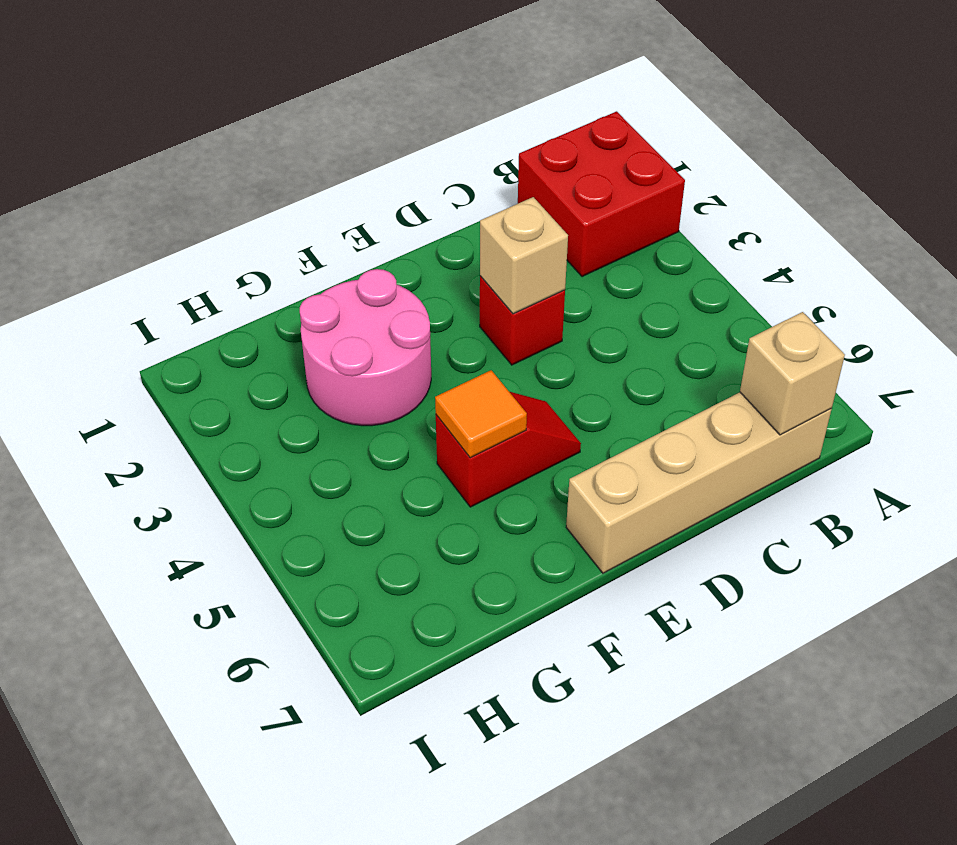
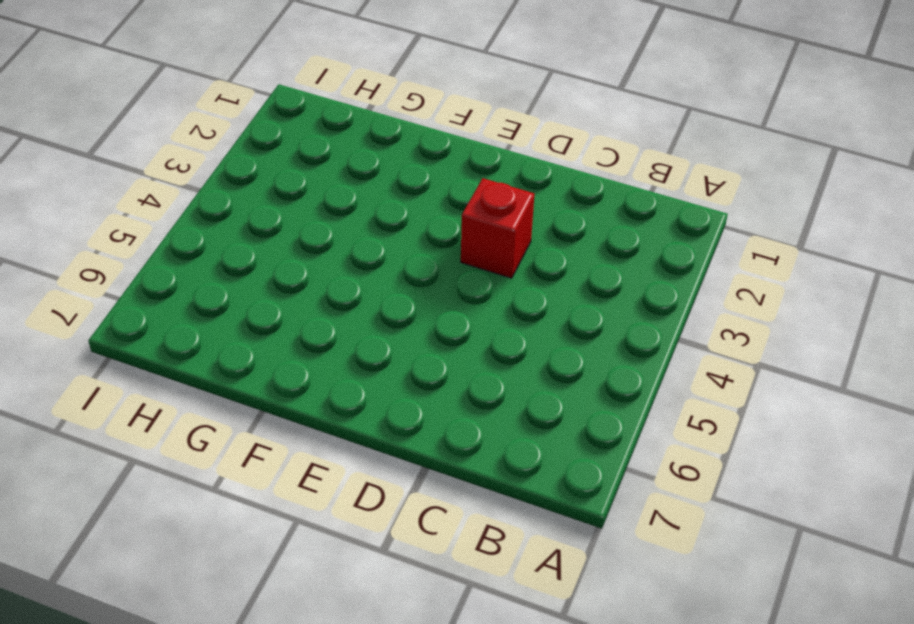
none -> red 2x2 brick [518,111,685,277]
none -> tan 1x4 brick [566,392,832,573]

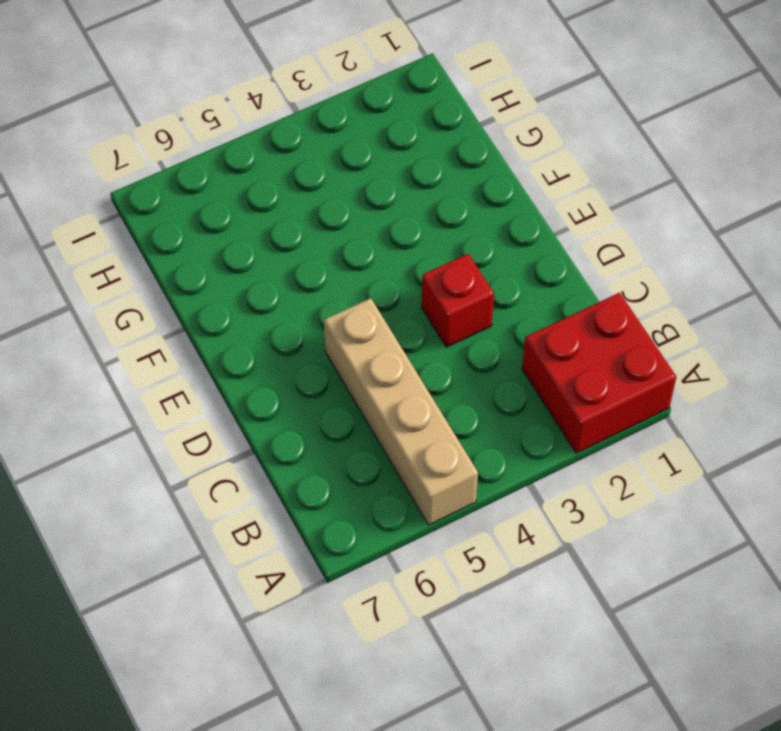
tan 1x4 brick [324,298,478,525] -> tan 1x4 brick moved to [566,392,832,573]
none -> red 1x2 slope [436,392,581,507]
none -> pink 2x2 round brick [300,269,431,426]

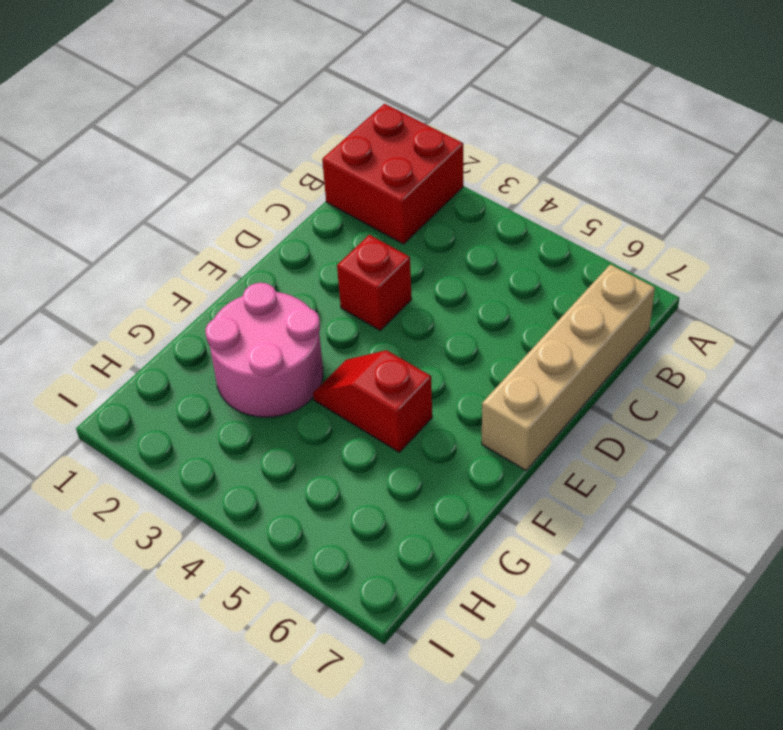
red 1x2 slope [313,350,432,452] -> red 1x2 slope turned to [436,392,581,507]
none -> tan 1x1 brick [740,312,845,435]
none -> tan 1x1 brick [480,197,568,314]

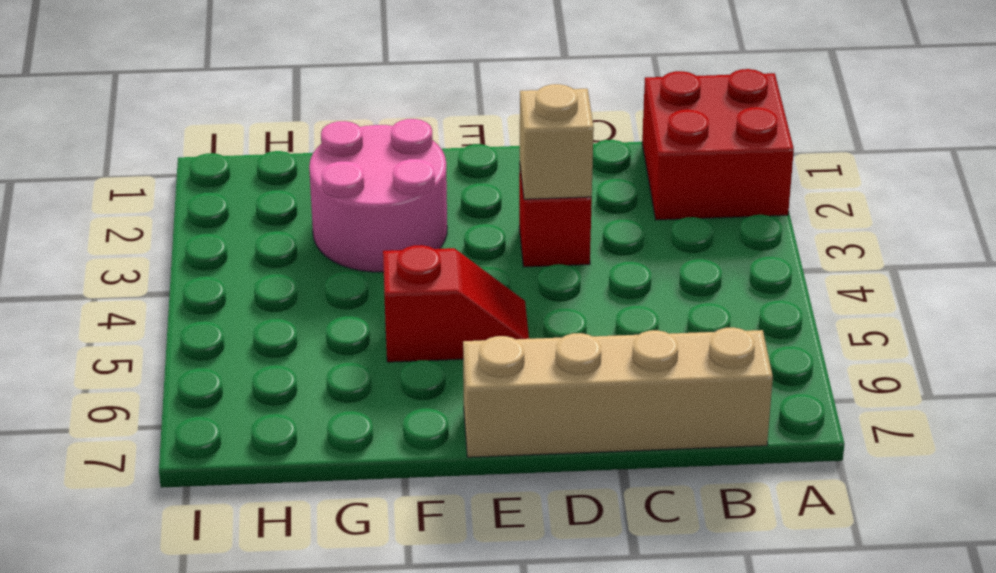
none -> tan 1x1 brick [740,312,845,435]
none -> orange 1x1 tile [435,370,527,458]

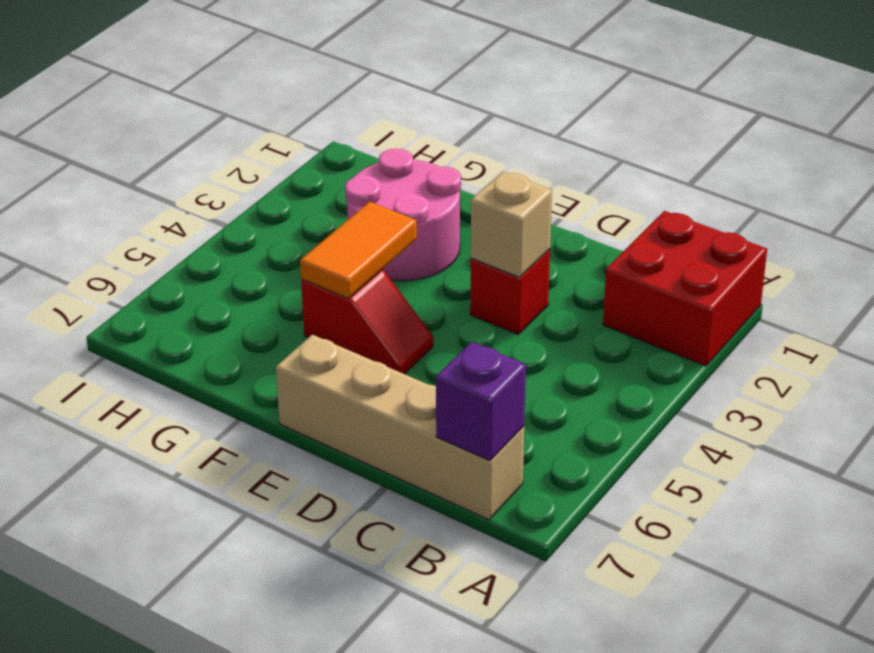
purple 1x1 brick [436,342,526,461] -> tan 1x1 brick [740,312,845,435]
orange 1x2 tile [300,202,417,299] -> orange 1x1 tile [435,370,527,458]

